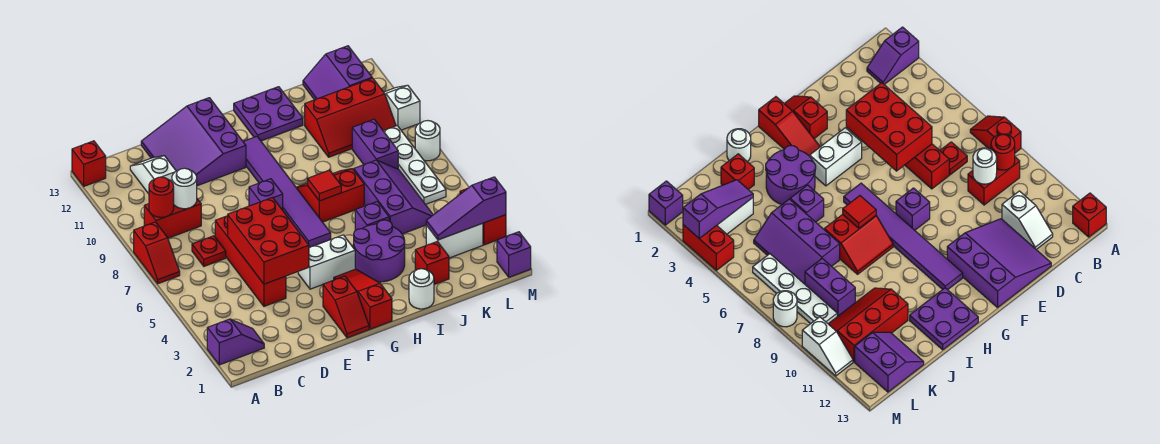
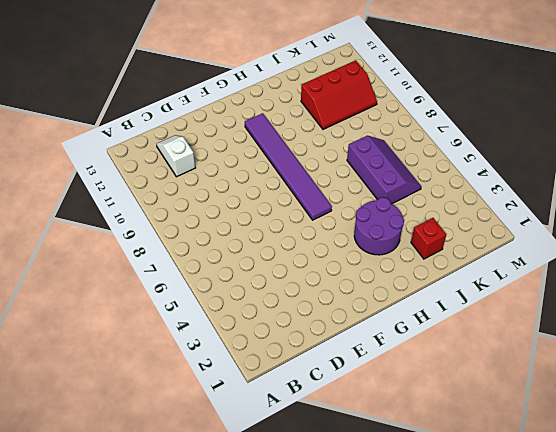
none -> purple 1x2 slope [207,319,264,365]
none -> red 1x2 slope [134,222,180,284]
none -> red 1x1 brick [72,141,106,186]
none -> red 1x2 brick [144,199,201,238]

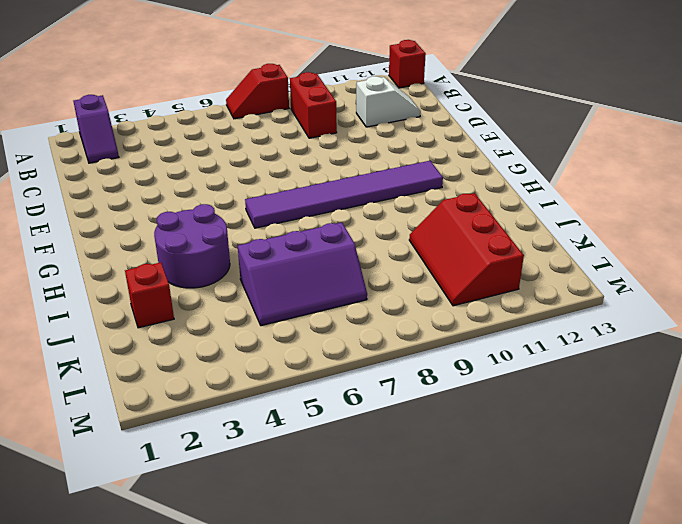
none -> red 1x1 plate [192,236,226,266]
none -> red 1x4 brick [215,216,286,306]
none -> purple 3x3 slope [141,98,246,186]
none -> red 1x2 slope [323,276,369,338]

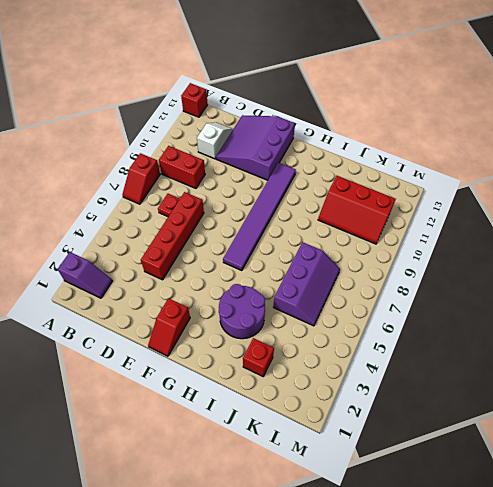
none -> white 1x2 brick [298,235,355,289]
none -> purple 1x1 brick [249,179,283,210]
none -> red 1x3 slope [334,269,392,329]
none -> red 2x2 slope [296,169,364,222]

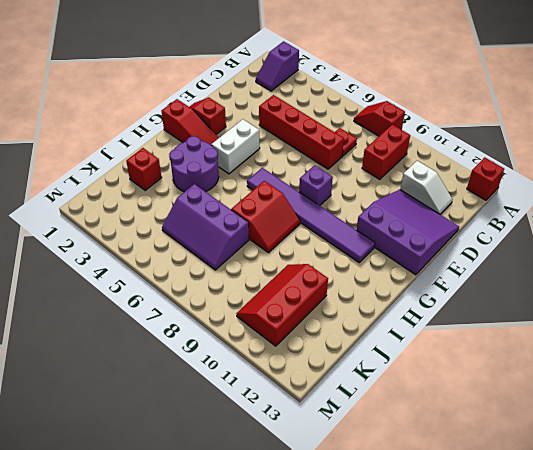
none -> purple 2x2 plate [234,87,303,141]
none -> white 1x1 round brick [409,269,434,309]
none -> purple 1x1 brick [355,202,389,231]
none -> white 1x2 brick [426,223,483,258]

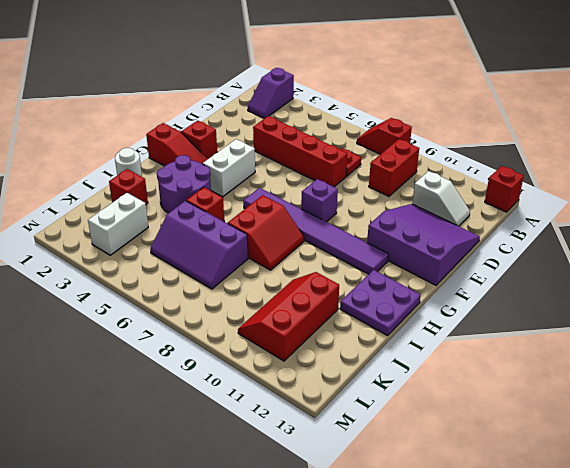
red 1x1 brick [186,187,224,221] -> purple 1x1 brick [355,202,389,231]
none -> purple 1x2 brick [352,119,398,169]
none -> purple 2x2 slope [303,46,372,100]
none -> white 1x4 plate [384,126,446,204]
none -> purple 1x1 brick [497,232,531,277]

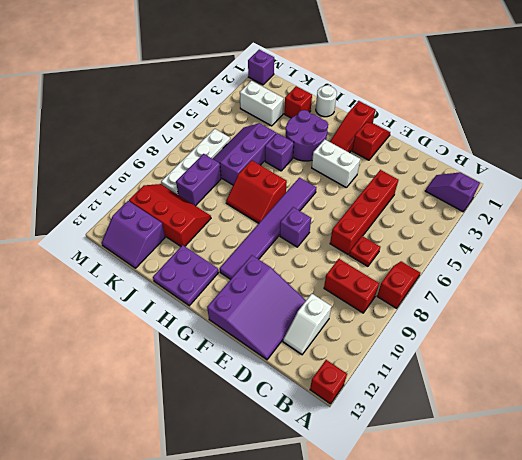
purple 2x2 slope [102,201,165,268] -> purple 2x2 slope turned to [303,46,372,100]
none -> red 1x2 brick [460,189,506,245]
none -> white 1x1 round brick [415,121,440,161]
none -> white 1x2 slope [384,85,420,130]
none -> red 1x1 round brick [149,177,174,217]

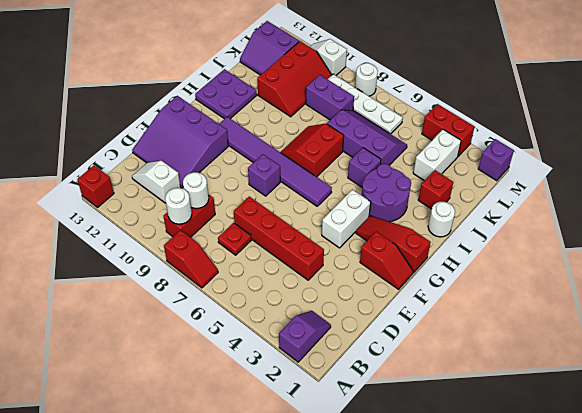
white 1x1 round brick [165,188,192,224] -> red 1x1 round brick [149,177,174,217]
none -> red 2x3 brick [228,198,309,284]
none -> red 1x1 tile [307,170,341,201]
none -> purple 1x3 slope [426,177,506,240]

